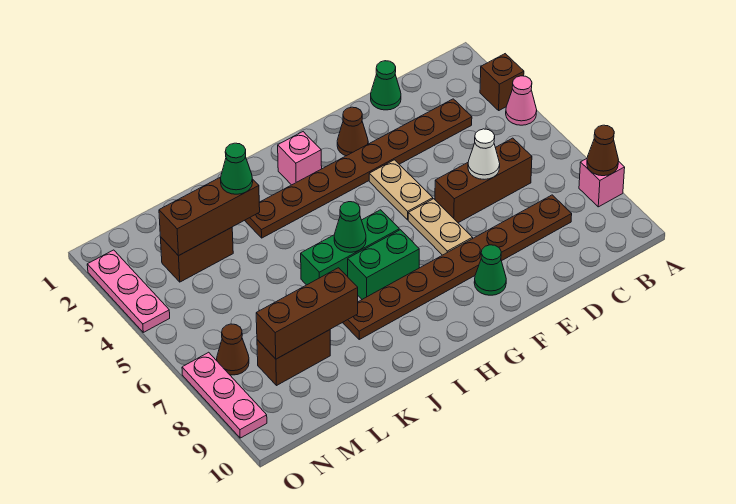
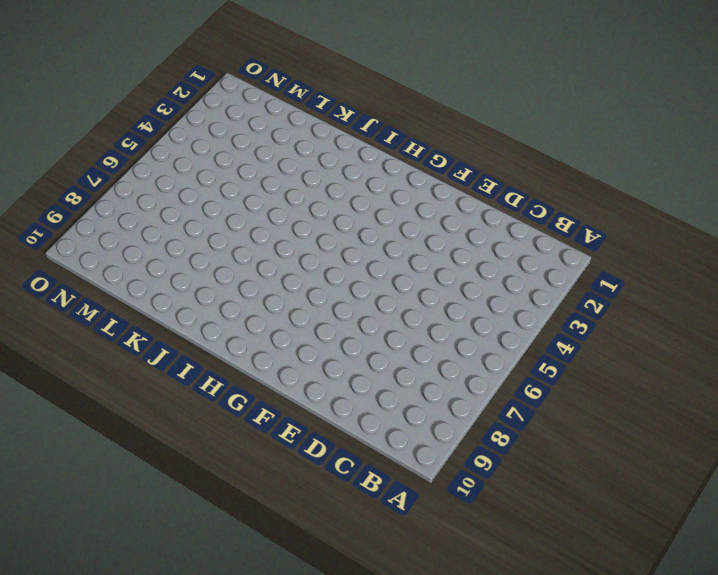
none -> brown 1x1 brick [480,54,524,110]
none -> pink 1x1 cone [506,76,537,125]
none -> pink 1x1 brick [579,159,625,207]

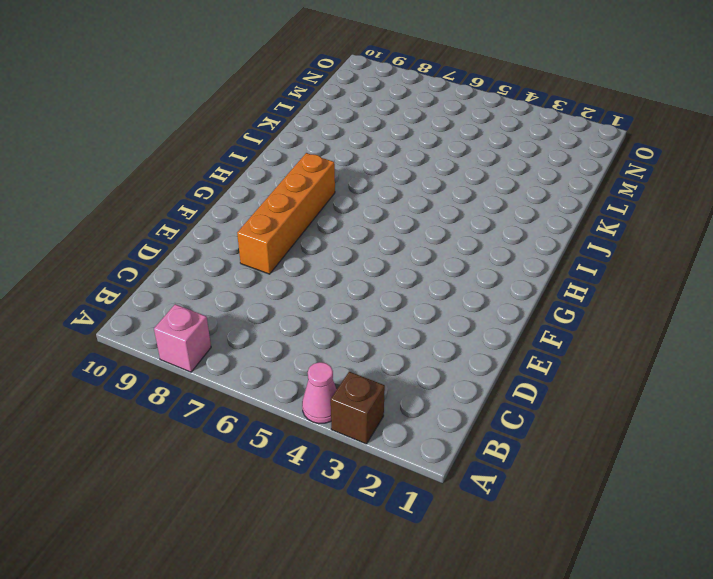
orange 1x4 brick [237,153,335,274] -> brown 1x8 plate [343,195,572,339]
none -> brown 1x8 plate [245,99,472,238]
none -> brown 1x3 brick [435,138,532,223]
none -> green 1x1 cone [371,61,401,110]

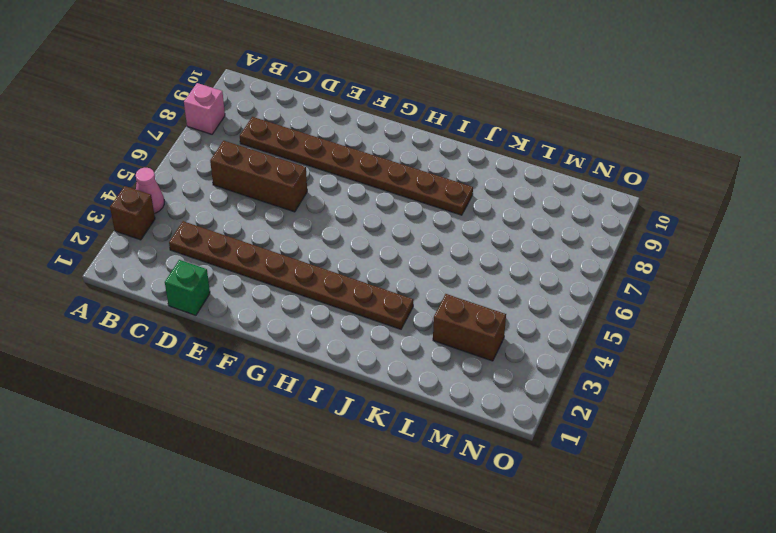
green 1x1 brick [165,260,210,315] -> green 1x1 cone [371,61,401,110]
none -> brown 1x1 cone [337,107,368,156]
none -> tan 1x2 plate [369,160,433,220]
none -> tan 1x2 plate [408,199,473,255]

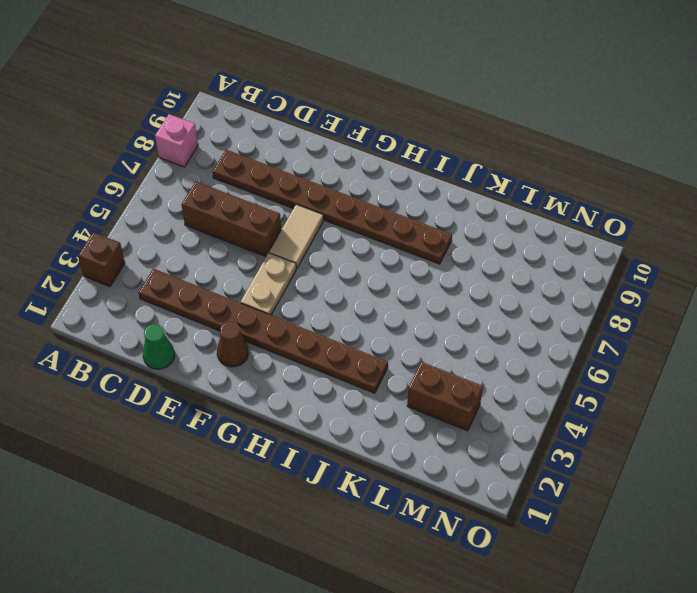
tan 1x2 tile [269,204,323,269] -> tan 1x2 plate [408,199,473,255]
none -> pink 1x1 cone [506,76,537,125]
none -> green 1x1 cone [474,245,506,295]
none -> pink 1x1 brick [278,132,322,185]

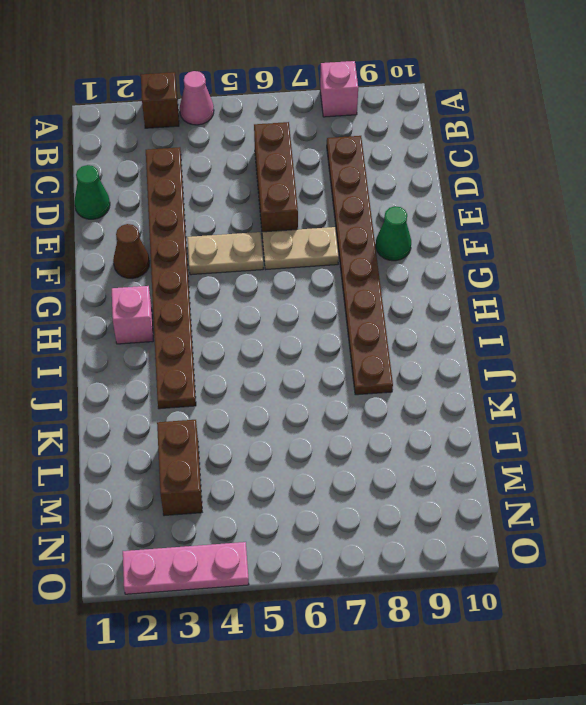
none -> green 1x3 brick [301,210,399,285]
none -> green 1x2 brick [348,230,419,299]
none -> brown 1x2 brick [257,330,330,386]

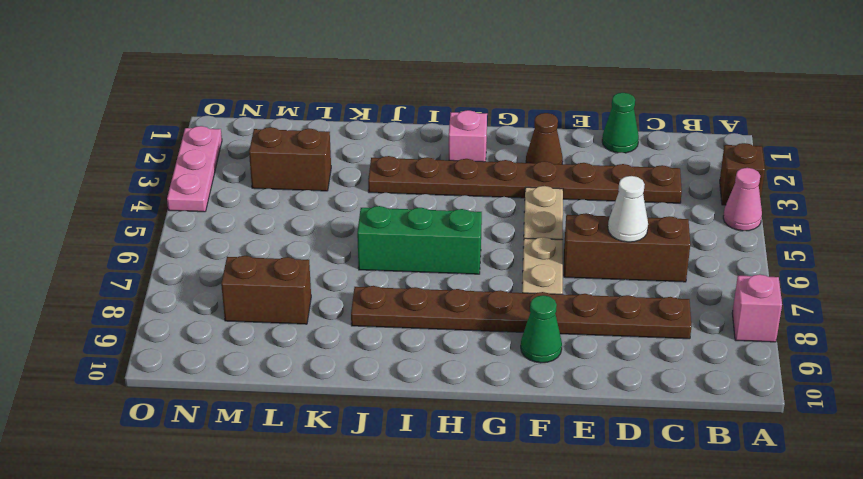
none -> green 1x2 brick [348,230,419,299]
none -> brown 1x1 cone [217,324,249,375]
none -> pink 1x3 plate [182,352,267,438]

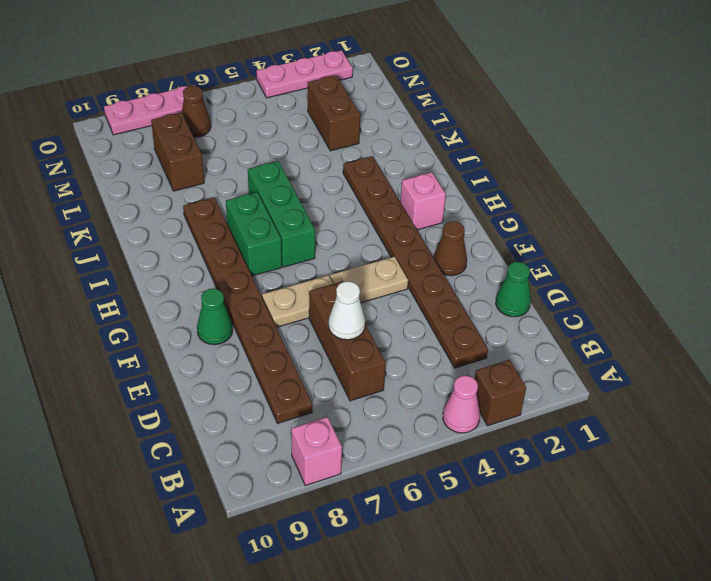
none -> brown 1x1 cone [587,125,618,176]
none -> green 1x1 cone [334,202,366,252]
none -> brown 1x3 brick [159,177,260,256]

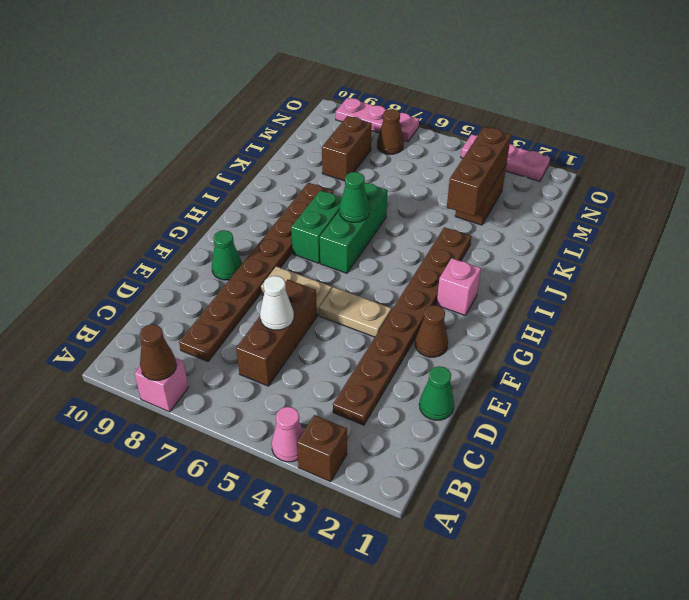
none -> brown 1x3 brick [256,268,358,359]
none -> green 1x1 cone [220,143,253,194]

